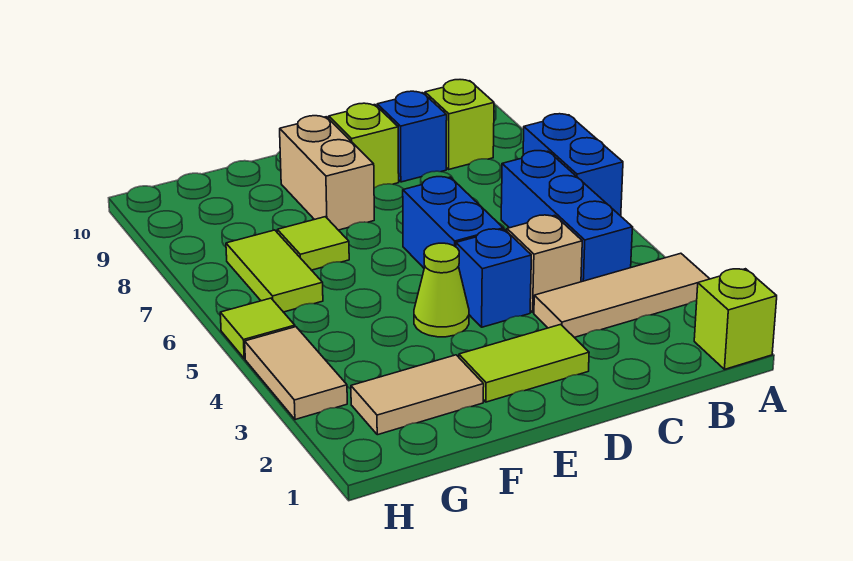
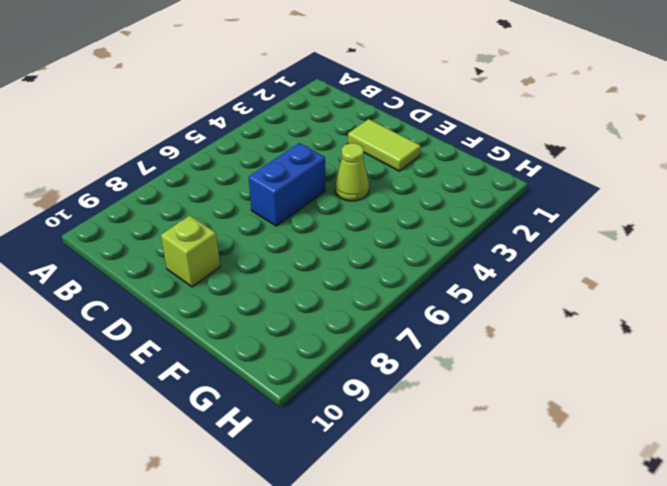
none -> lime 1x1 brick [694,269,777,369]
none -> tan 1x3 tile [534,253,709,337]
none -> blue 1x2 brick [523,114,623,216]

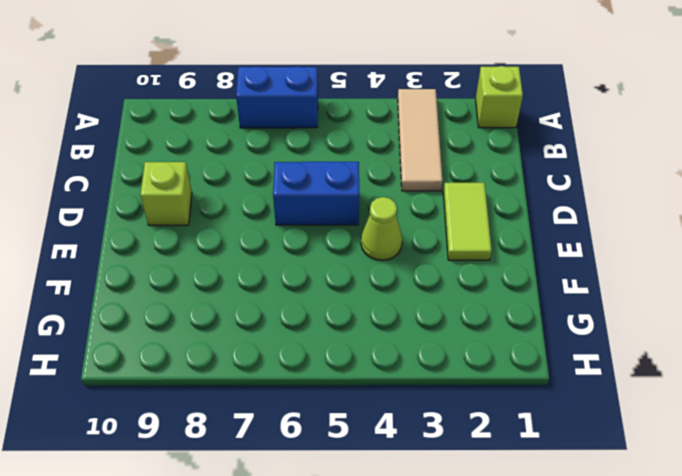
none -> blue 1x3 brick [501,151,632,282]
none -> lime 1x1 brick [425,80,494,169]
none -> tan 1x1 brick [507,215,582,313]

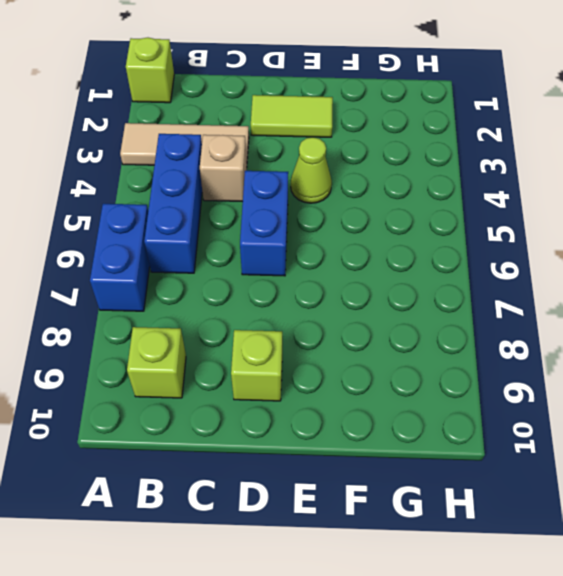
none -> blue 1x1 brick [377,91,447,182]
none -> blue 1x1 brick [456,229,531,327]
none -> tan 1x2 brick [280,116,374,230]

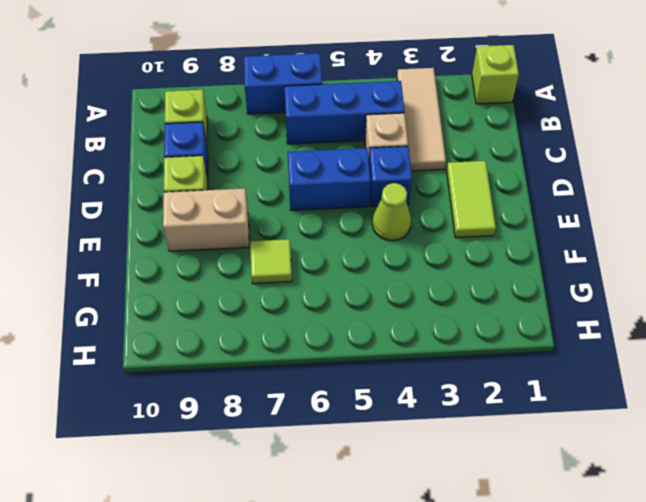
none -> tan 1x2 tile [351,355,484,435]
none -> lime 1x2 tile [226,230,323,312]
none -> tan 1x2 tile [245,327,347,420]

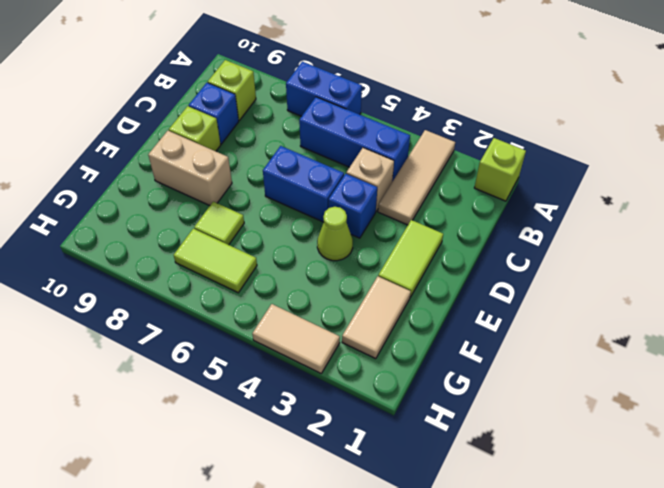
none -> lime 1x1 tile [220,298,295,359]

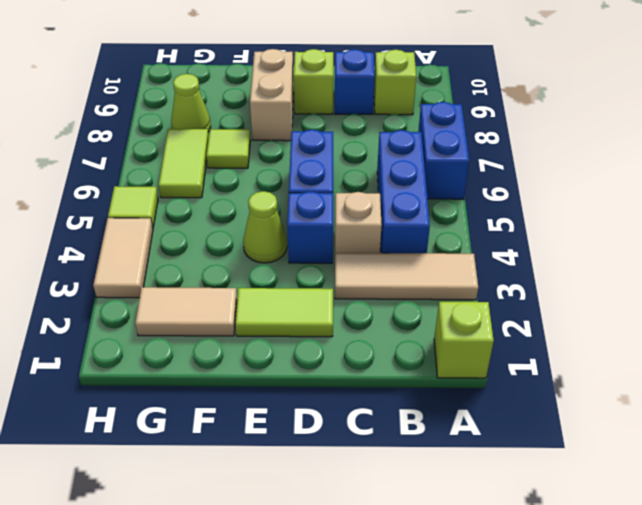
lime 1x1 cone [171,74,211,132] -> none

